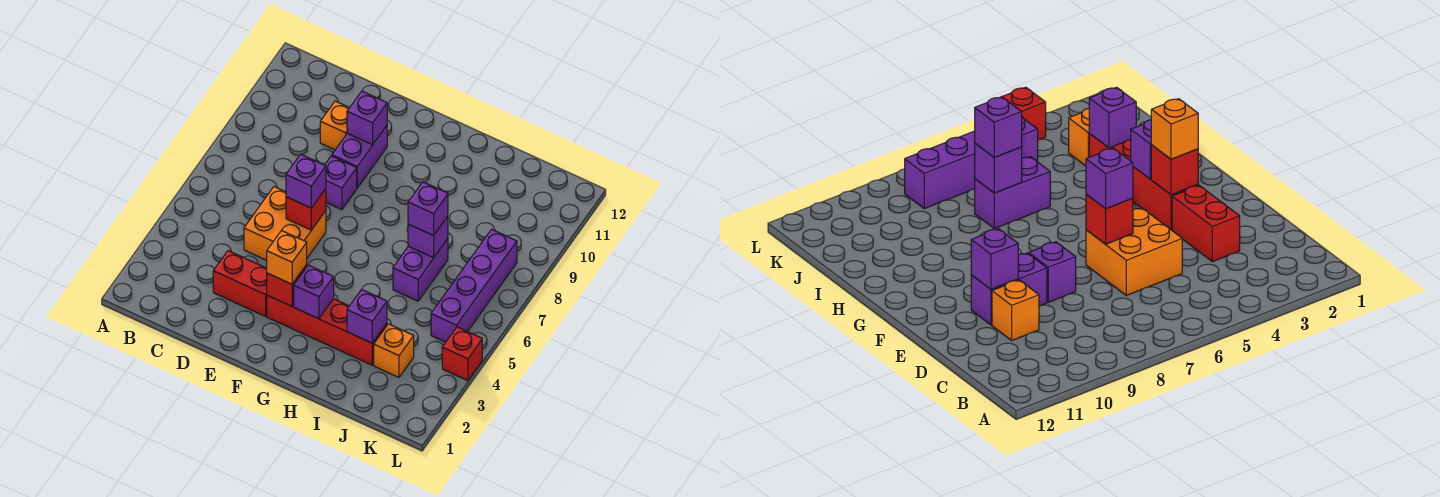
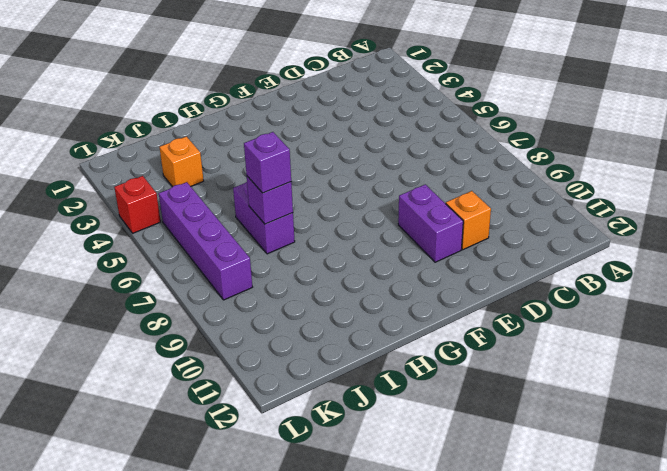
none -> red 1x2 brick [213,251,267,316]
none -> orange 2x2 brick [244,187,326,260]
none -> purple 1x1 brick [325,156,357,210]

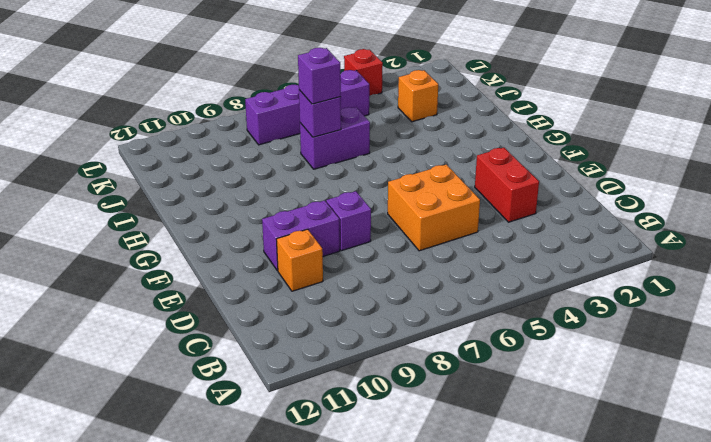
none -> red 1x4 brick [267,295,387,365]
none -> red 1x1 brick [286,189,326,230]
none -> purple 1x1 brick [347,91,387,145]

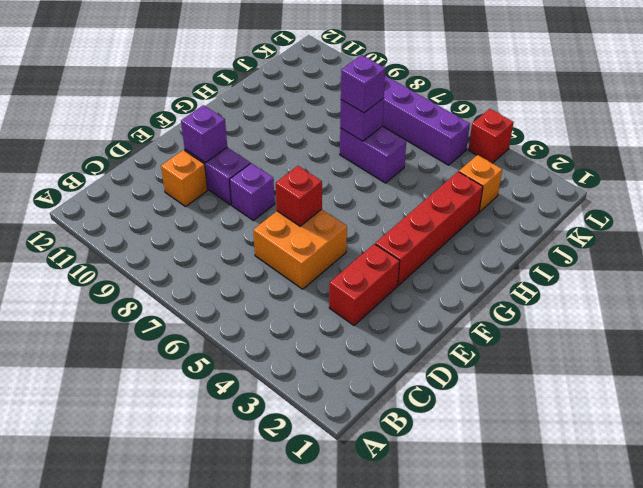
none -> red 1x1 brick [267,265,307,306]
none -> purple 1x1 brick [294,265,334,319]
none -> purple 1x1 brick [347,289,387,343]

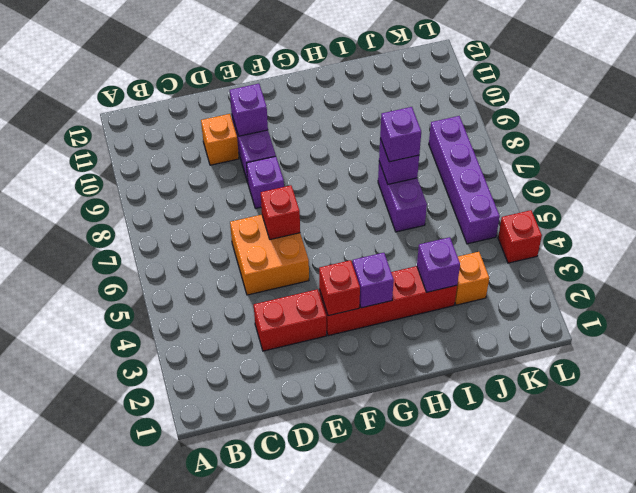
none -> purple 1x1 brick [286,154,326,208]
none -> orange 1x1 brick [267,231,307,284]

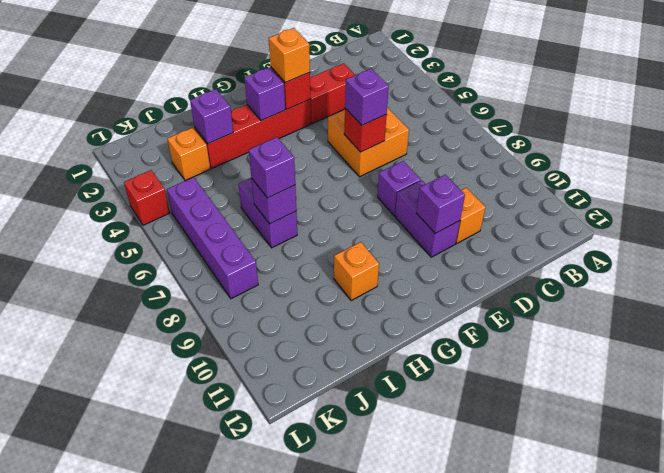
orange 1x1 brick [334,242,379,301] -> none

